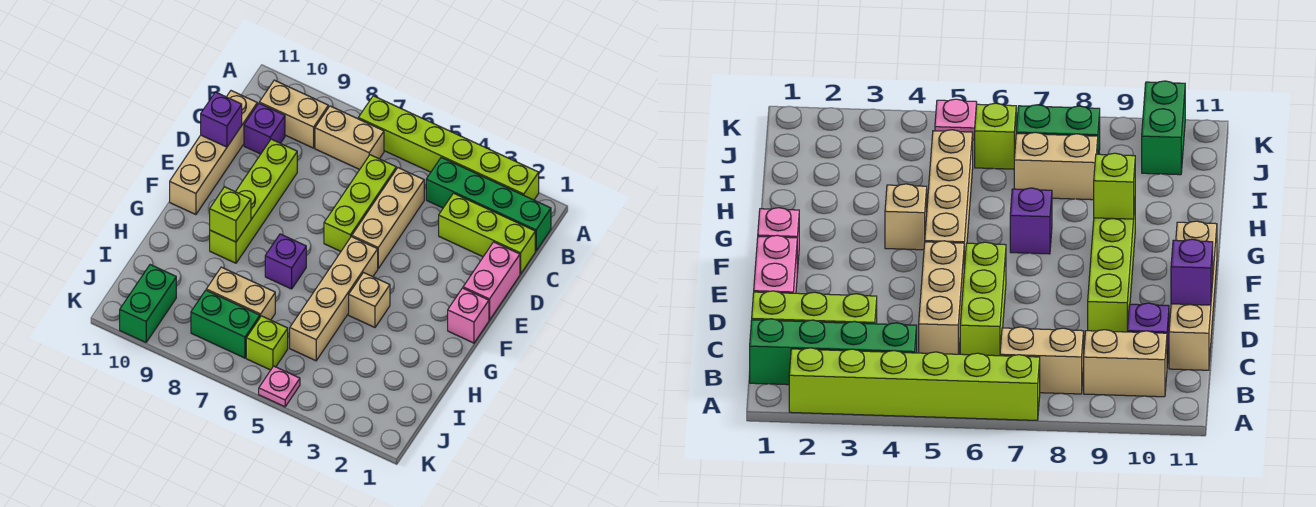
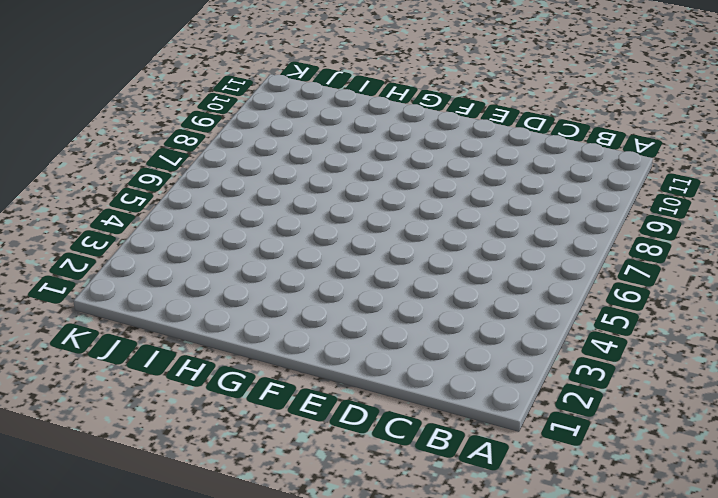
none -> lime 1x6 brick [358,96,539,200]
none -> green 1x4 brick [426,157,551,251]
none -> tan 1x2 brick [315,106,384,170]

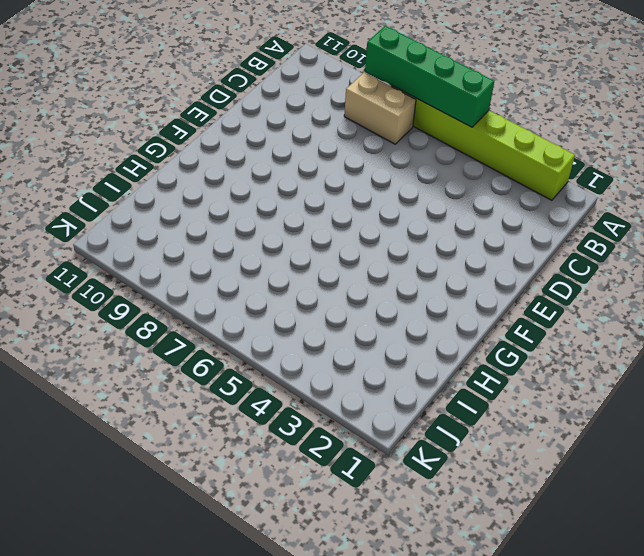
green 1x4 brick [365,26,494,127] -> green 1x4 brick moved to [426,157,551,251]
none -> tan 1x2 brick [259,80,328,148]
none -> lime 1x3 brick [439,193,535,274]
none -> tan 1x3 brick [352,168,424,268]

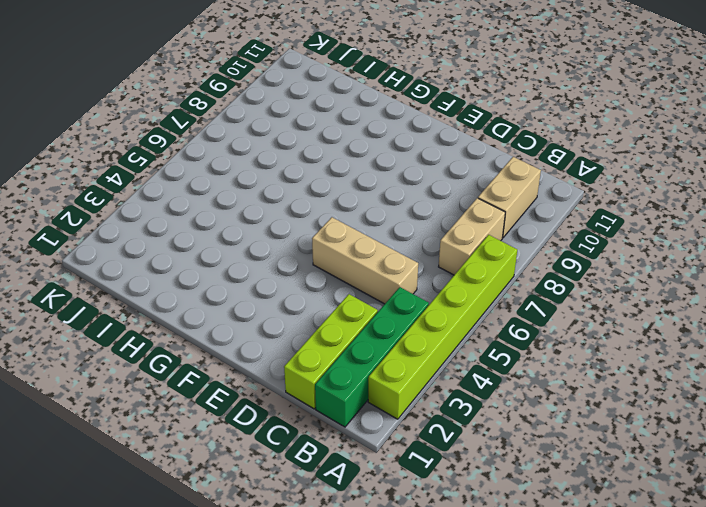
none -> lime 1x3 brick [324,155,396,251]
none -> purple 1x1 brick [244,104,285,154]
none -> tan 1x4 brick [170,91,257,215]

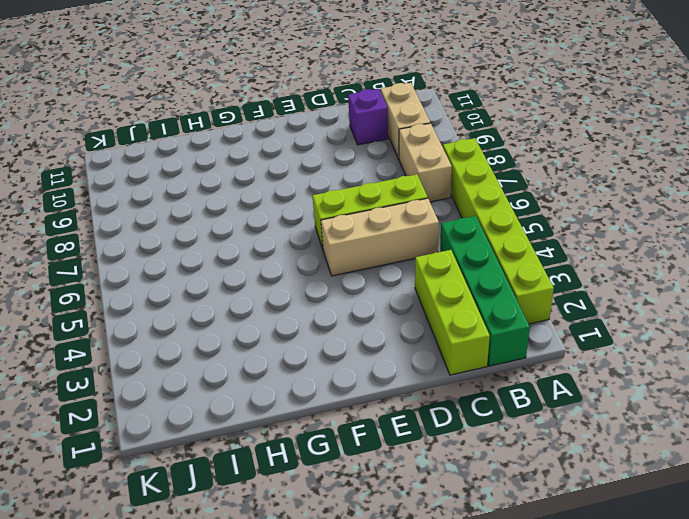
none -> tan 1x4 brick [170,91,257,215]
none -> pink 1x2 brick [463,242,520,320]
none -> lime 1x4 brick [210,139,297,263]

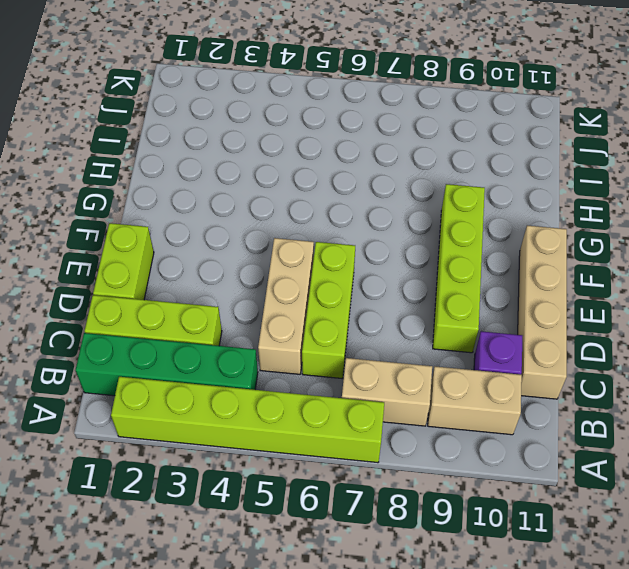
lime 1x2 brick [93,223,154,300] -> pink 1x2 brick [463,242,520,320]
none -> pink 1x1 brick [448,288,489,343]
none -> tan 1x4 brick [290,237,378,361]
none -> tan 1x1 brick [349,273,390,327]

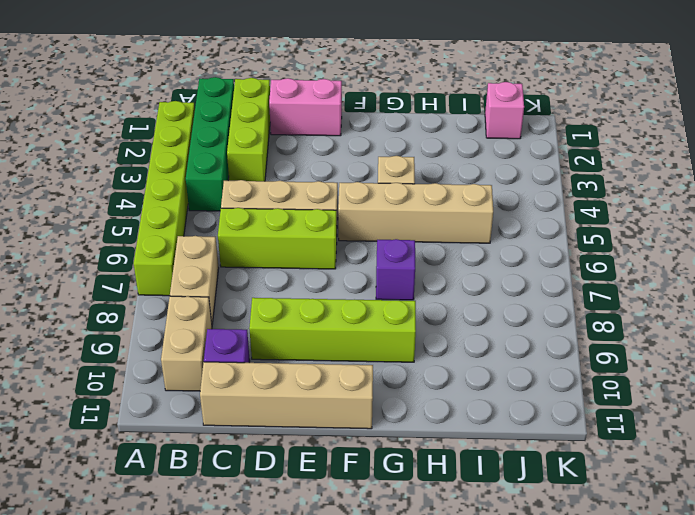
pink 1x1 brick [485,82,524,139] -> pink 1x1 brick moved to [448,288,489,343]
none -> tan 1x2 brick [206,267,275,320]
none -> lime 1x1 brick [246,316,288,370]
none -> green 1x2 brick [191,290,260,358]

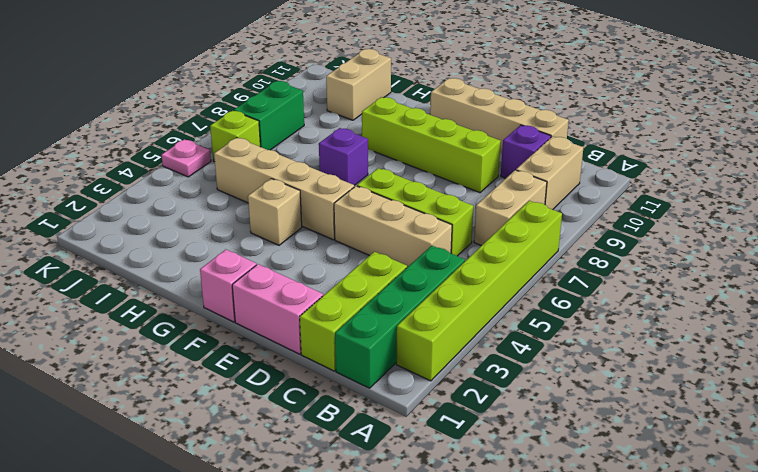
tan 1x2 brick [326,49,391,120] -> tan 1x2 brick moved to [206,267,275,320]
none -> green 1x2 brick [120,265,176,342]
none -> purple 1x1 brick [201,92,242,147]
none -> lime 1x1 brick [210,187,251,242]

